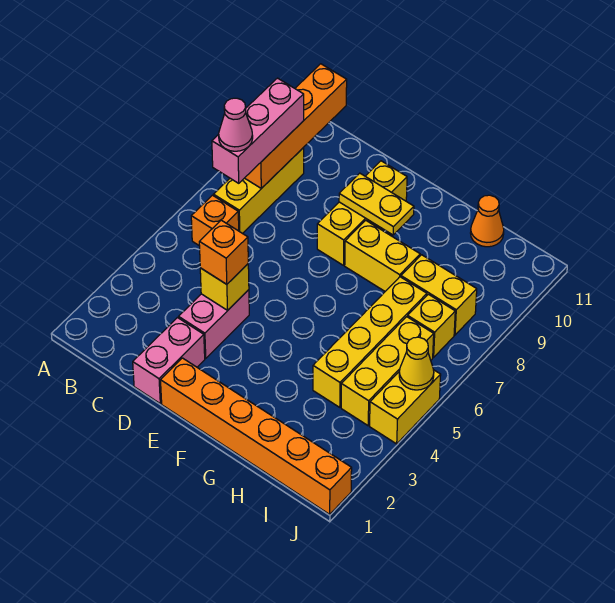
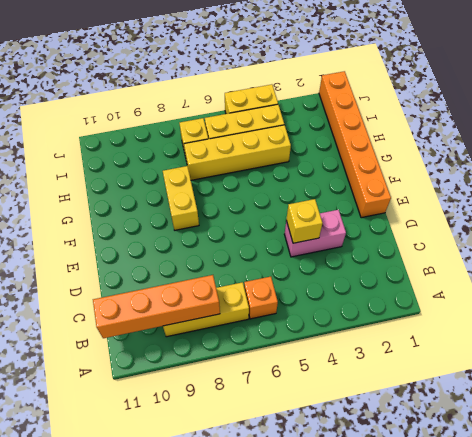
none -> pink 1x2 brick [133,318,205,403]
none -> yellow 1x3 brick [317,161,407,265]
none -> yellow 1x2 brick [401,255,477,335]

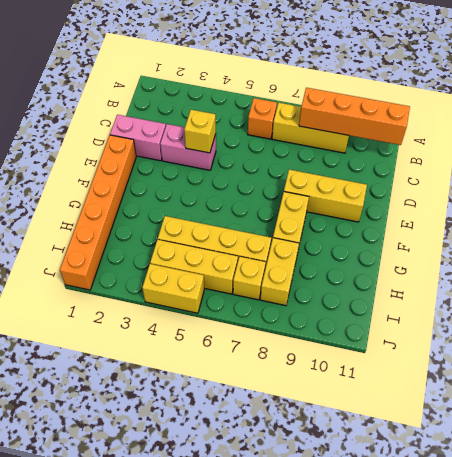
none -> orange 1x1 cone [471,195,504,247]
none -> yellow 1x2 plate [339,173,414,235]
none -> yellow 1x1 cone [399,337,434,390]

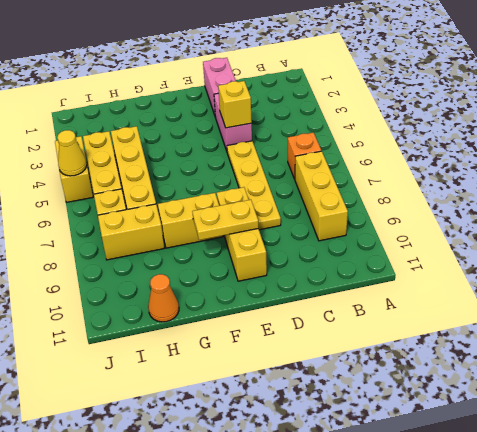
yellow 1x4 plate [227,141,281,230] -> none
none -> orange 1x6 brick [161,358,352,514]
none -> orange 1x4 brick [245,64,347,188]
none -> pink 1x3 brick [212,78,304,183]

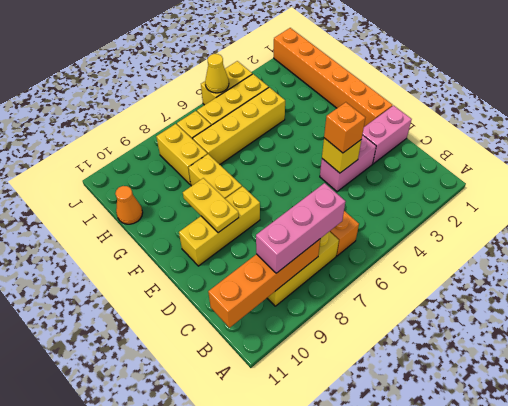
none -> pink 1x1 cone [219,98,253,151]

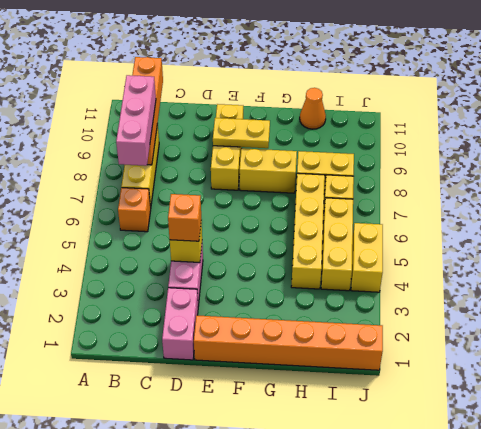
none -> yellow 1x1 cone [399,337,434,390]
none -> pink 1x1 cone [219,98,253,151]

